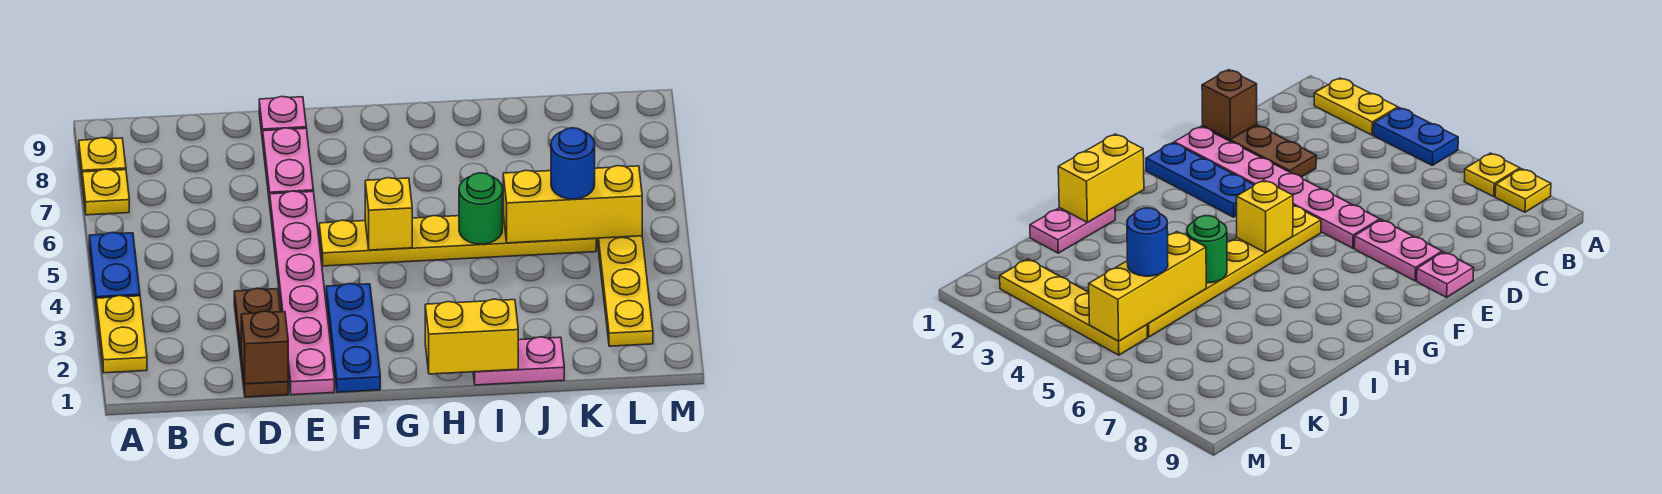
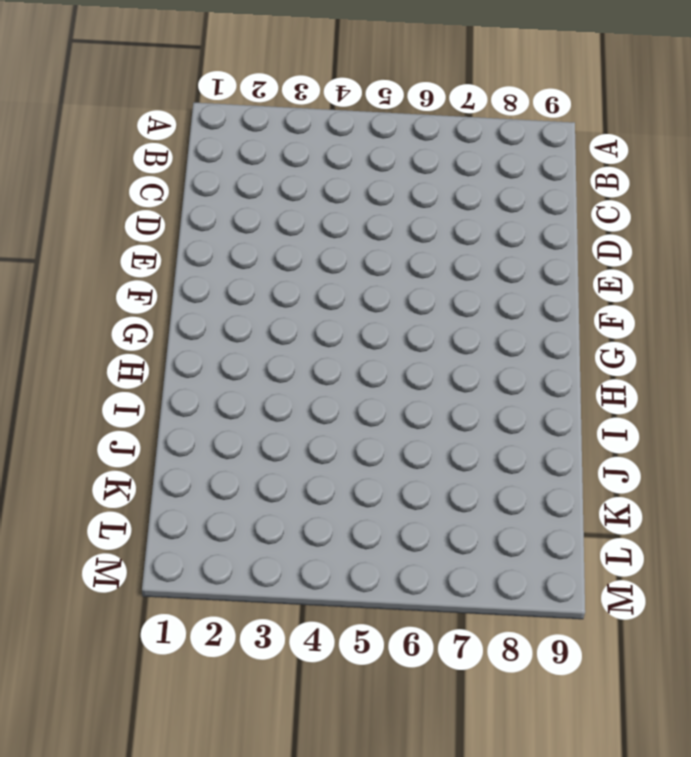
none -> yellow 1x2 plate [96,296,147,373]
none -> blue 1x2 plate [89,232,140,304]
none -> yellow 1x1 plate [82,169,129,215]

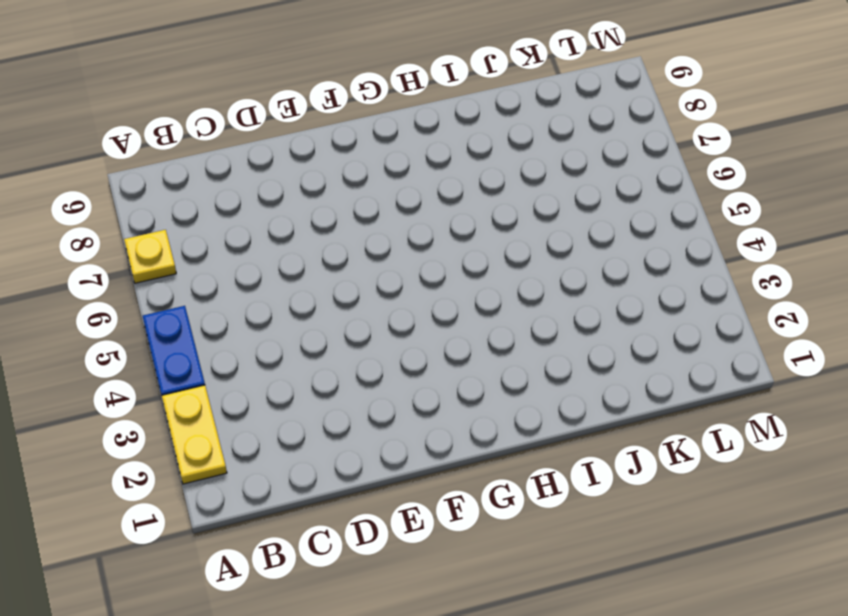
none -> yellow 1x1 plate [79,138,126,178]
none -> brown 1x3 plate [234,288,288,397]
none -> pink 1x6 plate [270,191,334,395]

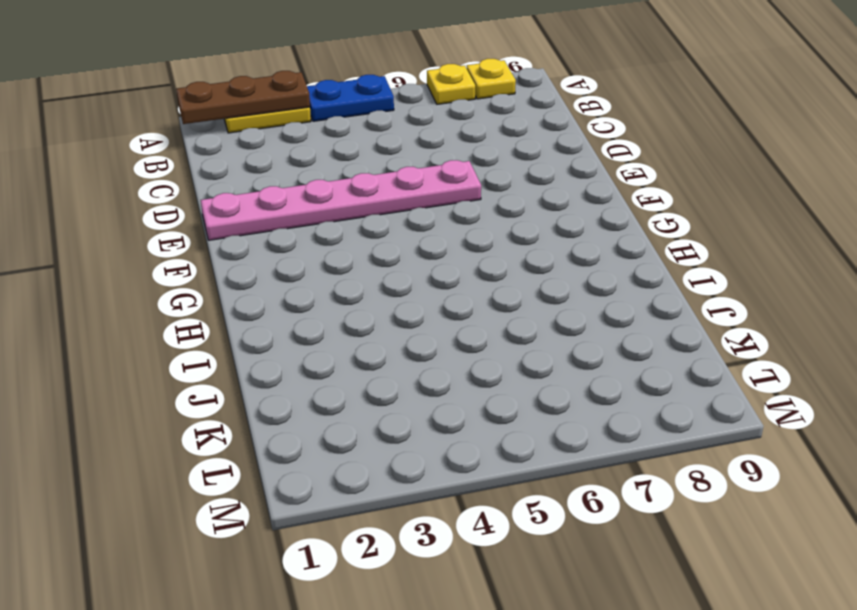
brown 1x3 plate [176,71,310,124] -> brown 1x3 plate moved to [234,288,288,397]
none -> pink 1x2 plate [263,128,313,204]
none -> pink 1x1 plate [259,96,306,141]
none -> blue 1x3 plate [326,284,380,392]

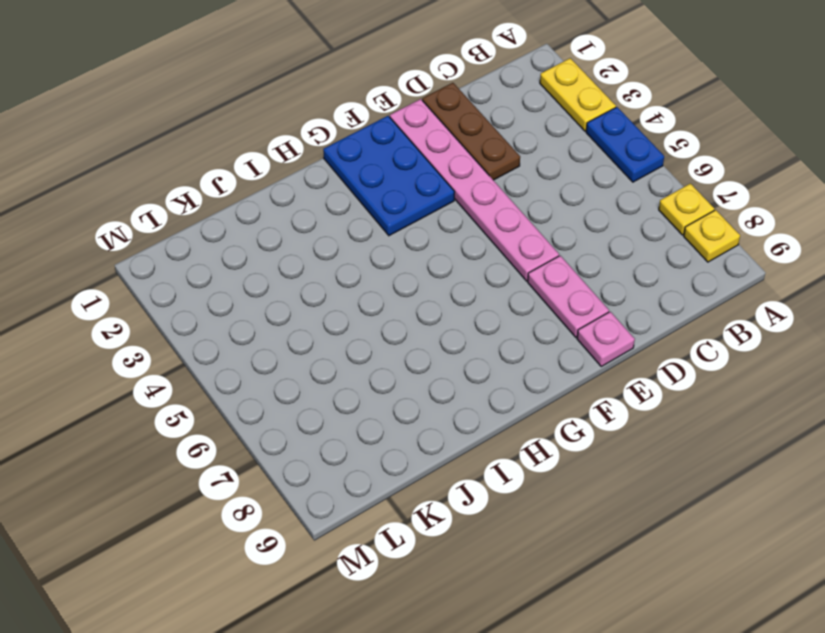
blue 2x3 plate [323,116,454,236] -> blue 1x3 plate [326,284,380,392]
none -> yellow 1x6 plate [319,215,596,266]
none -> pink 1x2 plate [473,337,564,385]
none -> yellow 1x4 plate [597,236,653,346]

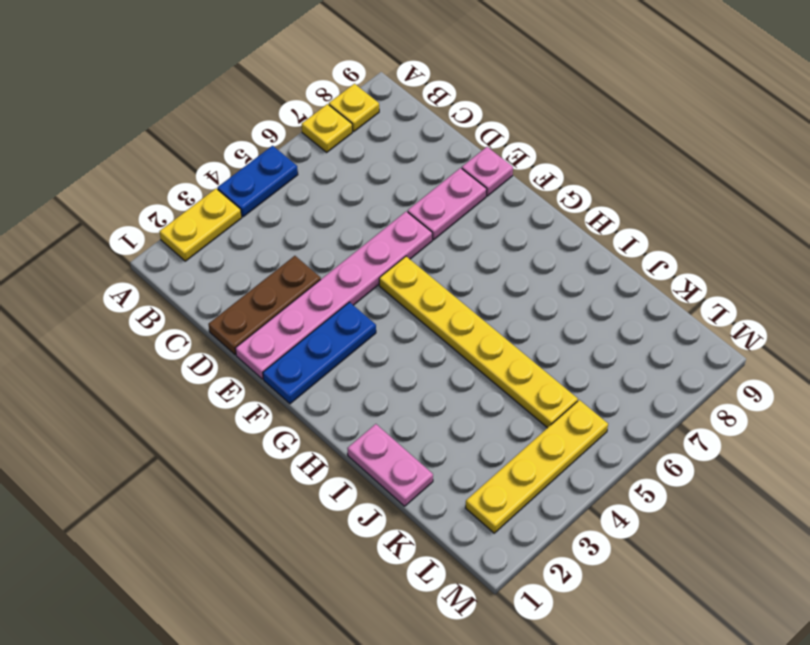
none -> brown 1x1 brick [241,311,288,384]
none -> yellow 1x1 brick [365,178,412,250]
none -> yellow 1x2 brick [425,299,518,374]

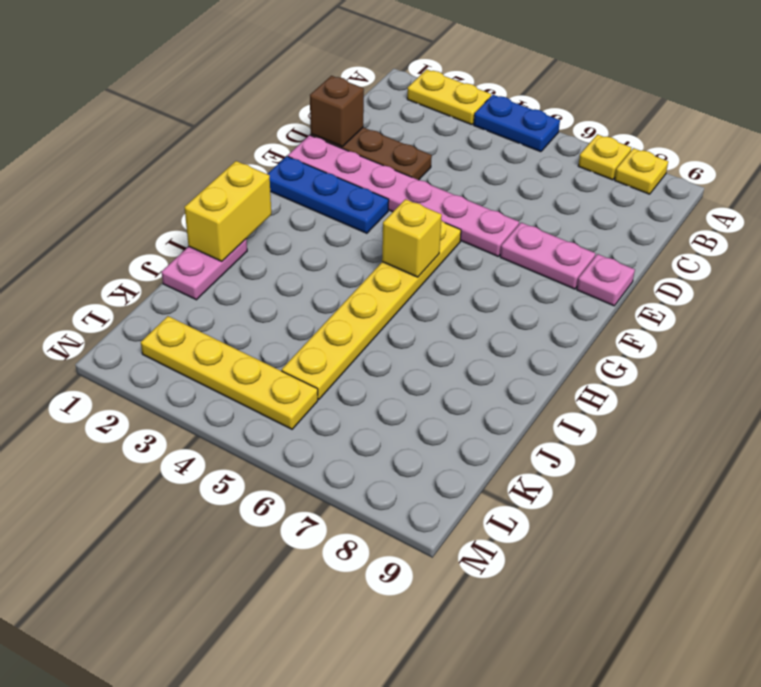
none -> green 1x1 round brick [459,173,503,244]
none -> yellow 1x3 brick [503,166,642,243]
none -> blue 1x1 round brick [551,128,595,199]

